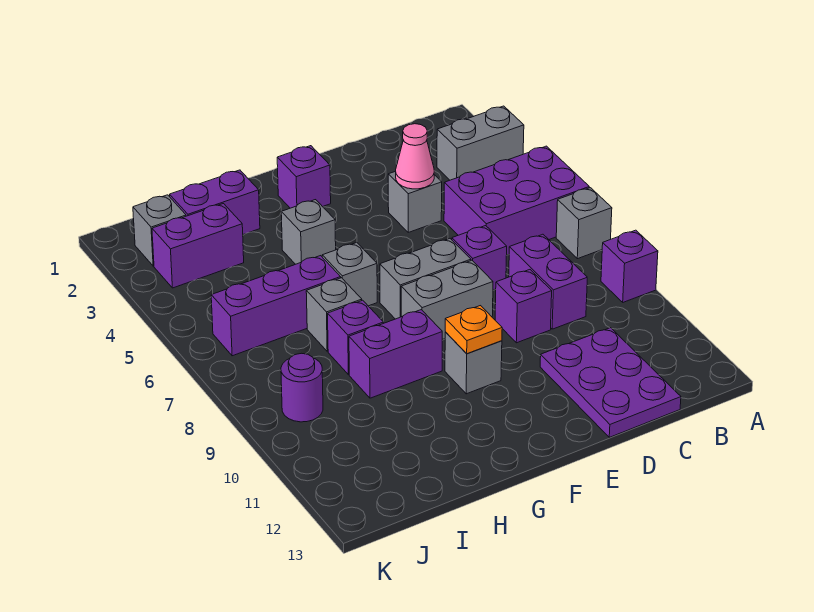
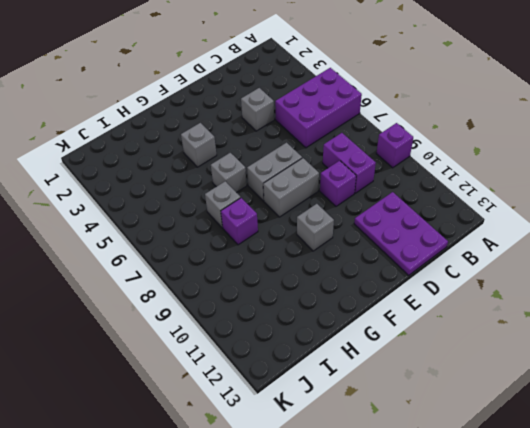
none -> grey 1x2 brick [437,106,524,180]
none -> grey 1x1 brick [556,188,612,259]
none -> purple 1x1 brick [452,226,507,290]

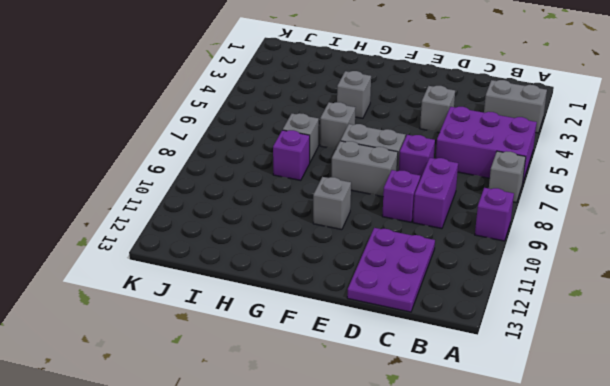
none -> purple 1x1 brick [277,146,331,208]
none -> purple 1x2 brick [349,310,442,398]
none -> purple 1x2 brick [170,170,260,234]

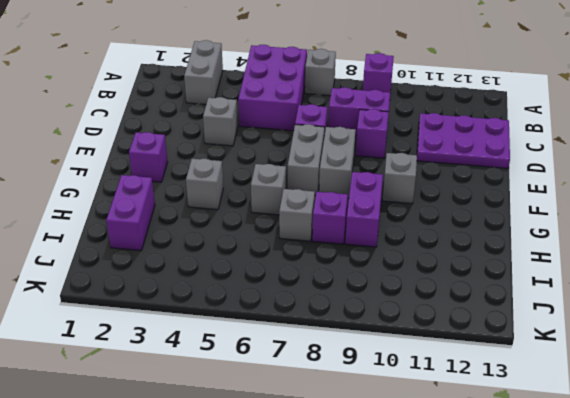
none -> purple 1x3 brick [211,256,341,356]
none -> purple 1x2 brick [152,204,244,288]
none -> grey 1x1 brick [133,195,186,266]

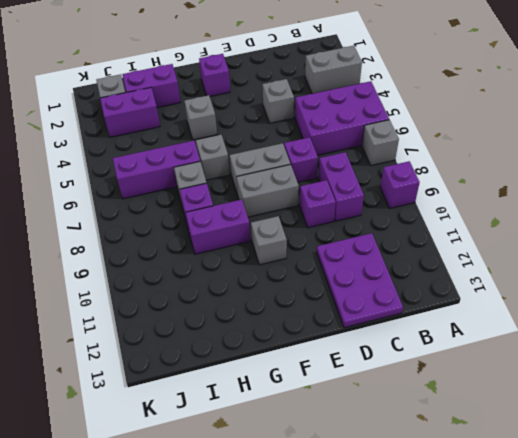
none -> purple 1x1 round brick [281,353,323,422]
none -> pink 1x1 cone [396,124,434,189]
none -> orange 1x1 plate [445,306,502,354]

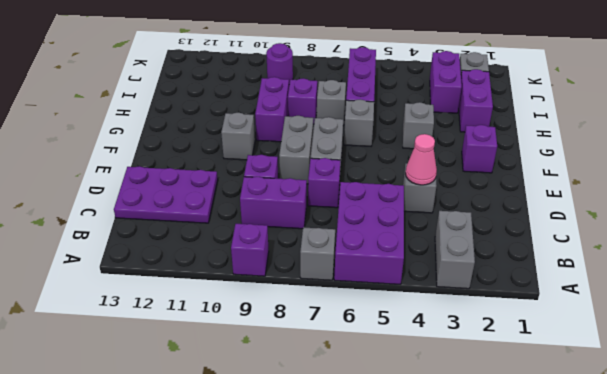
none -> orange 1x1 plate [445,306,502,354]

